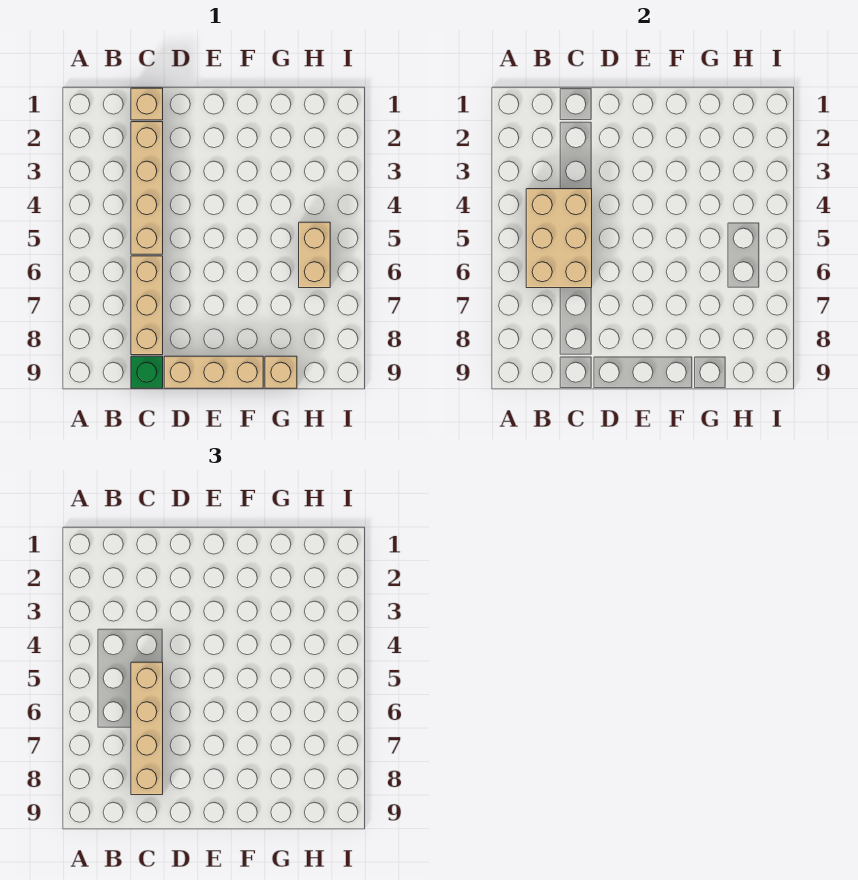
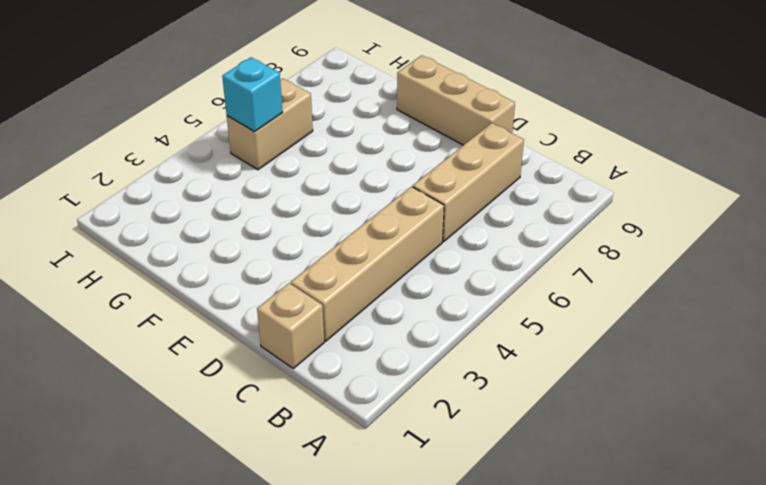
cyan 1x1 brick [222,57,283,131] -> none
none -> green 1x1 brick [131,356,163,388]
none -> tan 1x1 brick [265,356,297,388]

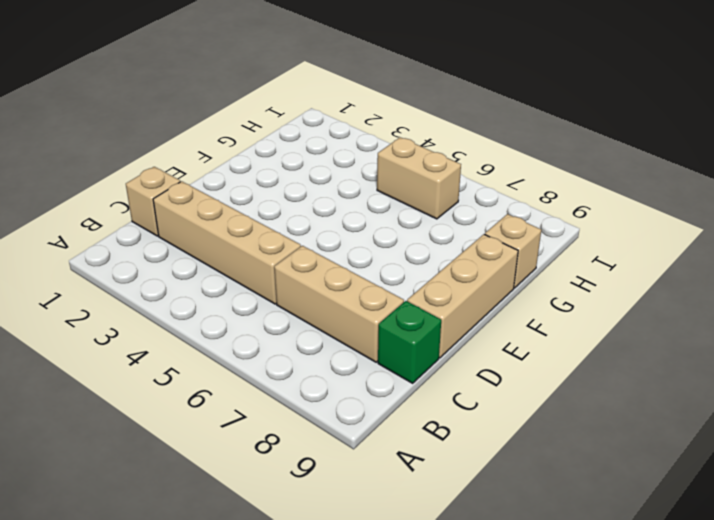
none -> tan 2x3 brick [526,189,592,288]
none -> tan 1x4 brick [131,662,163,795]

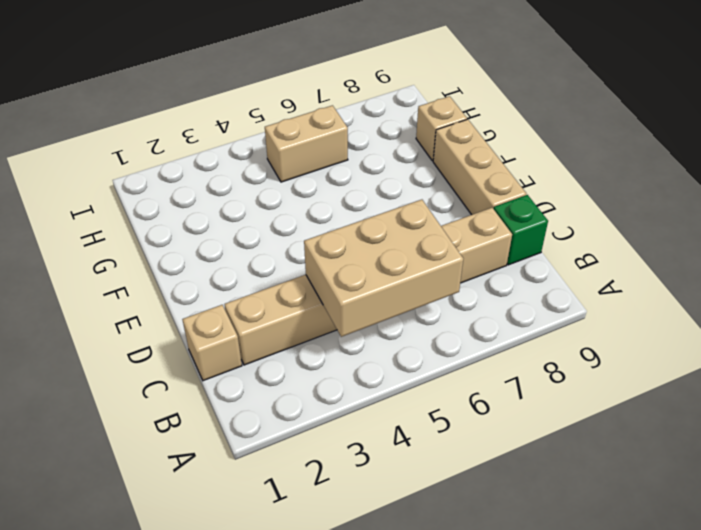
none -> tan 1x4 brick [131,662,163,795]

